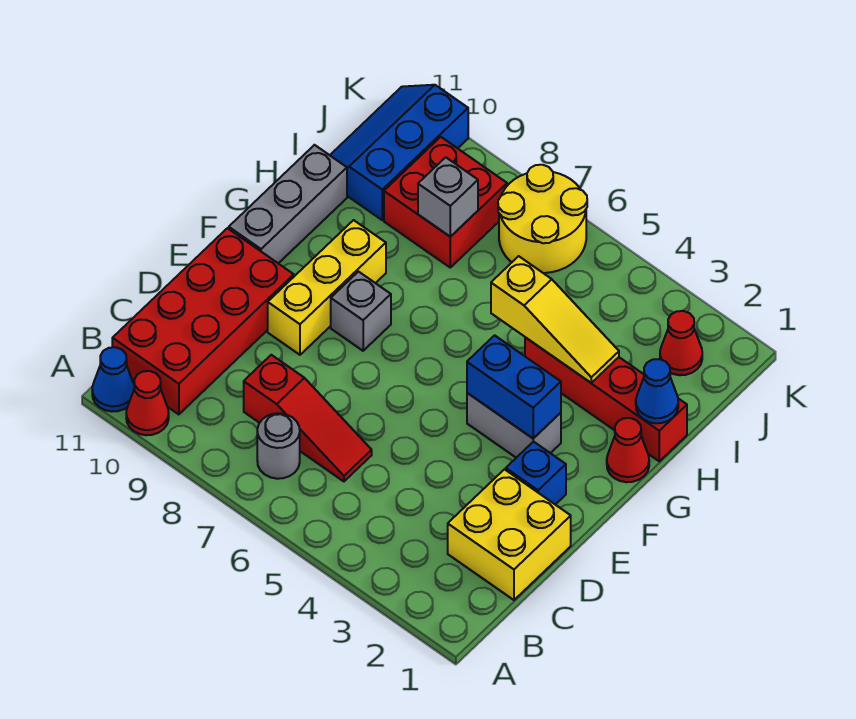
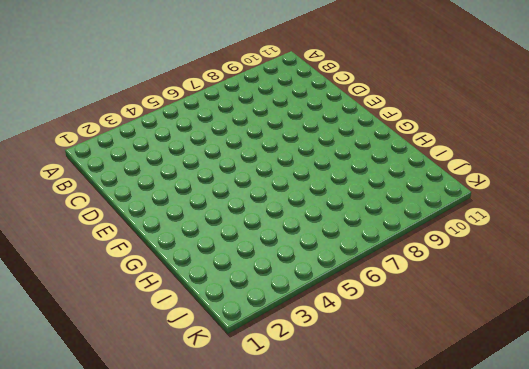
none -> red 1x1 cone [126,371,169,435]
none -> blue 1x1 cone [92,347,134,412]
none -> grey 1x1 round brick [257,413,300,479]

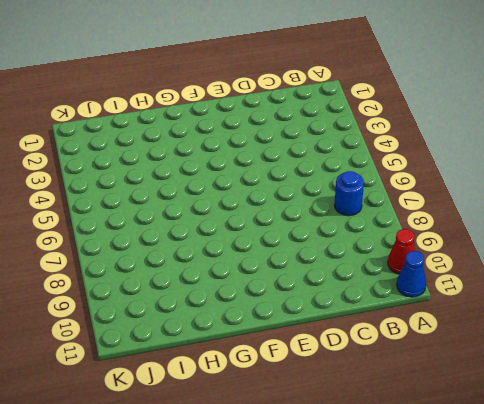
blue 1x1 round brick [334,171,364,216] -> grey 1x1 round brick [257,413,300,479]
none -> red 2x4 brick [112,228,294,414]
none -> yellow 2x2 brick [448,469,571,600]
none -> red 1x3 slope [244,355,372,481]

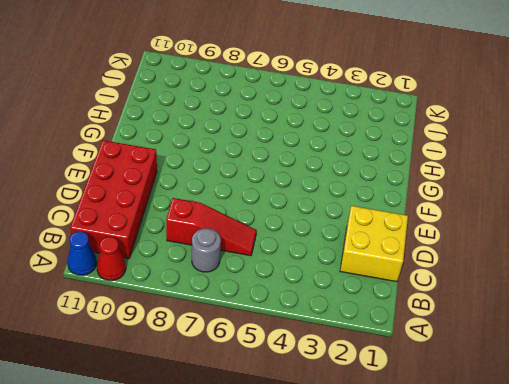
none -> blue 1x1 brick [506,441,566,505]
none -> yellow 1x3 brick [268,220,386,355]
none -> grey 1x2 brick [467,393,561,458]

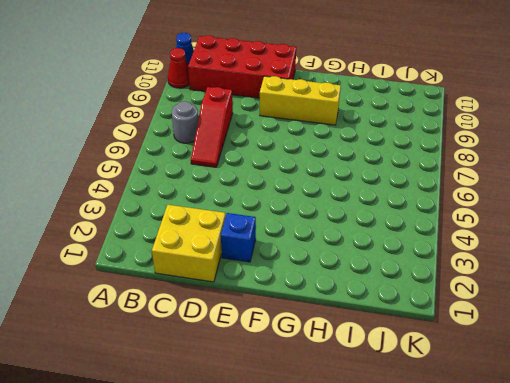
none -> grey 1x2 brick [467,393,561,458]
none -> grey 1x1 brick [331,272,391,351]
none -> grey 1x3 brick [229,145,347,263]

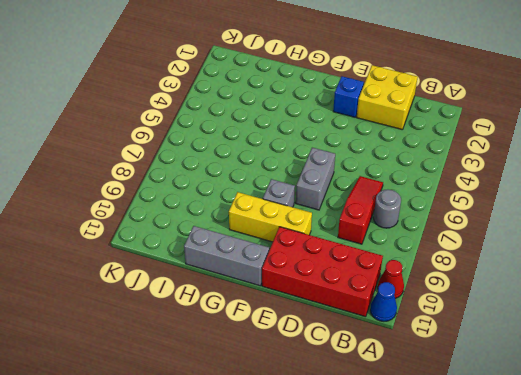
grey 1x2 brick [296,148,335,210] -> grey 1x2 brick moved to [467,393,561,458]
none -> red 1x1 cone [607,418,649,482]
none -> red 1x4 brick [525,337,687,461]
none -> red 2x2 brick [384,137,507,267]

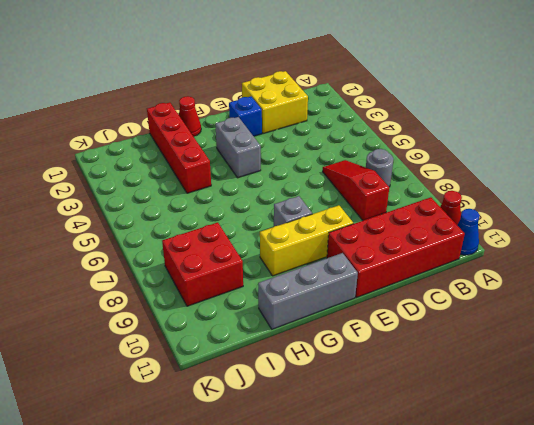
none -> blue 2x3 slope [330,85,468,220]
none -> red 1x1 cone [660,311,702,375]
none -> yellow 2x2 round brick [498,165,587,273]

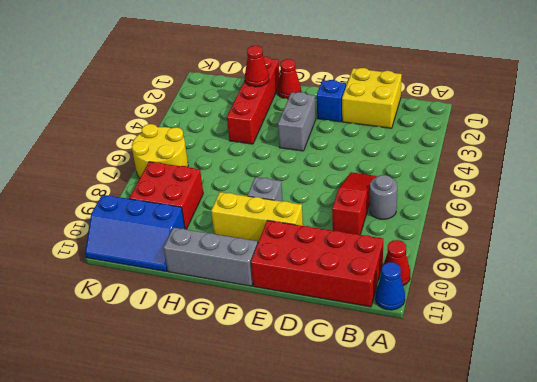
red 1x1 cone [245,46,269,87] -> red 1x1 cone moved to [660,311,702,375]
none -> blue 1x2 brick [467,335,561,438]
none -> blue 1x1 cone [636,359,678,423]
none -> yellow 1x3 slope [491,256,619,383]

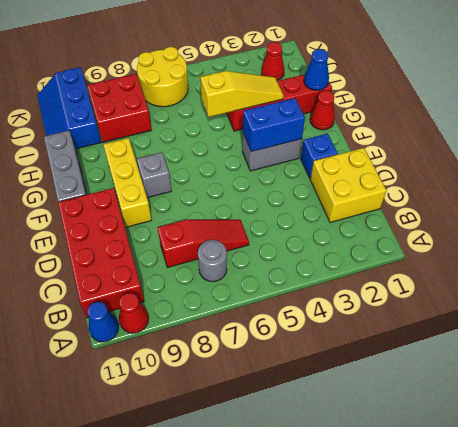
none -> grey 1x1 brick [418,157,478,237]

